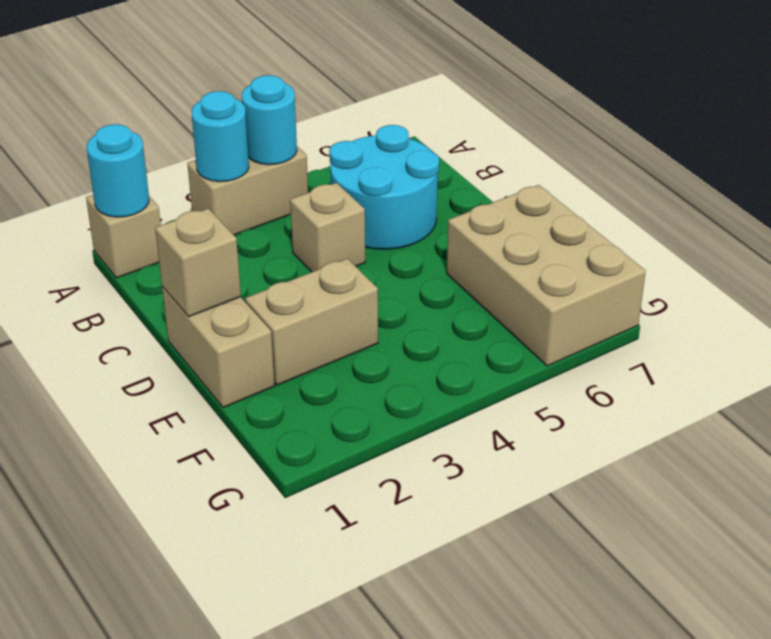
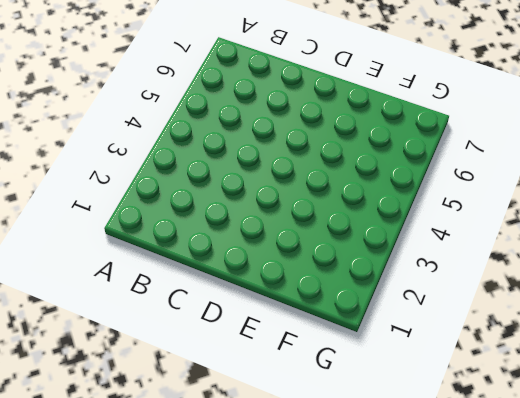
none -> tan 1x1 brick [86,195,161,278]
none -> tan 1x2 brick [187,146,308,235]

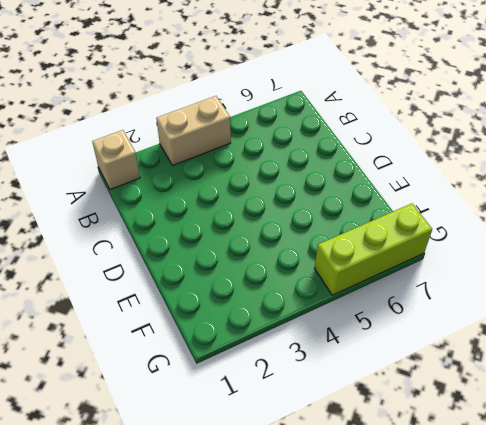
lime 1x3 brick [315,204,432,295] -> tan 2x3 brick [447,185,646,366]
none -> cyan 2x2 round brick [329,125,439,249]
none -> tan 1x1 brick [290,183,365,272]

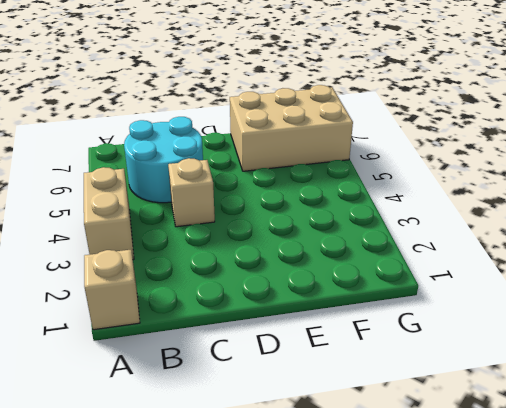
none -> tan 1x2 brick [162,286,275,408]
none -> tan 1x2 brick [245,259,378,385]

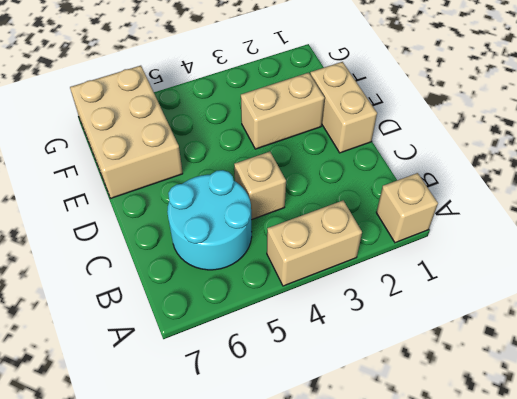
none -> cyan 1x1 round brick [87,124,149,217]
none -> cyan 1x1 round brick [192,91,249,182]

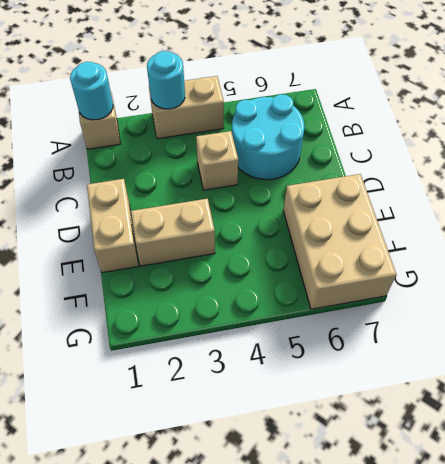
none -> cyan 1x1 round brick [242,75,297,165]
none -> tan 1x1 brick [155,209,241,317]

